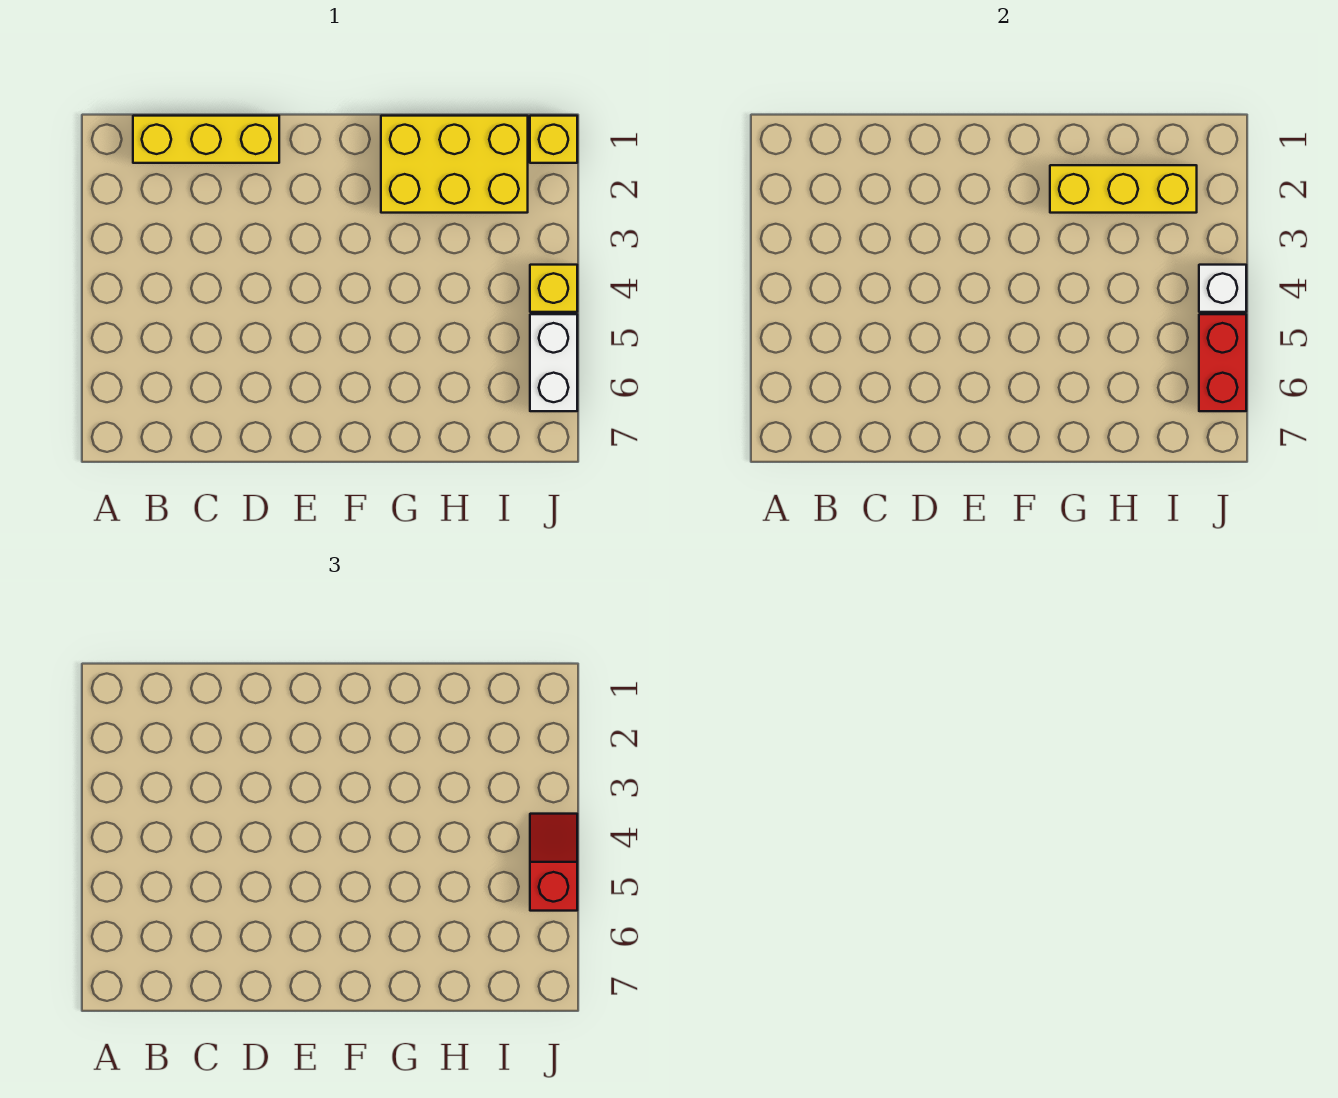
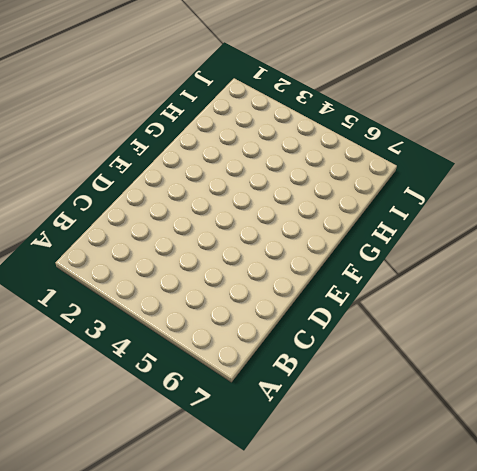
none -> yellow 1x3 brick [133,116,279,163]
none -> yellow 2x3 brick [381,116,528,213]

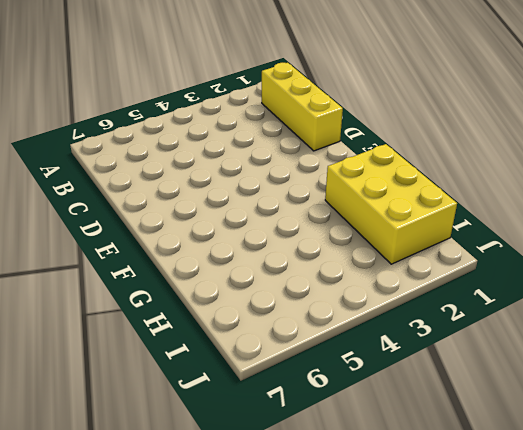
none -> yellow 1x1 brick [530,116,577,163]
none -> yellow 1x1 brick [530,265,577,312]

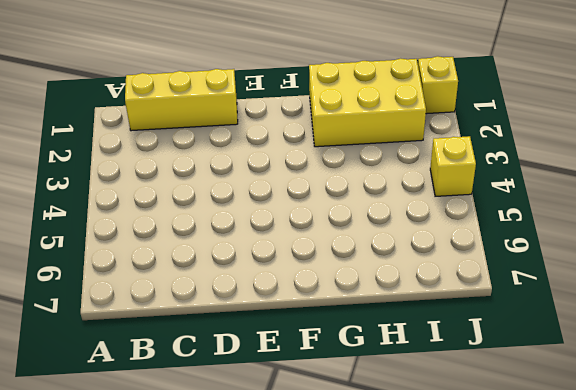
none -> white 1x2 brick [530,314,577,411]
none -> yellow 1x3 brick [1050,165,1197,213]

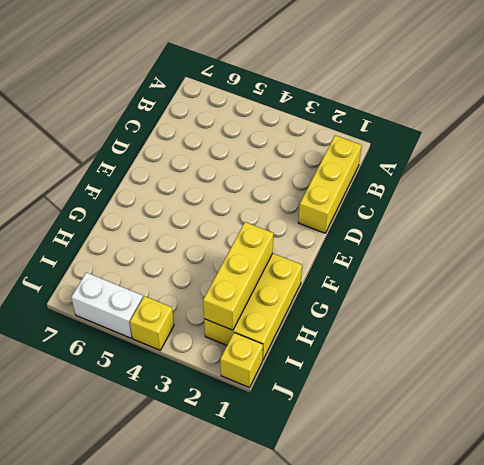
none -> white 1x1 brick [1199,265,1246,312]
none -> red 1x2 brick [1199,314,1246,411]

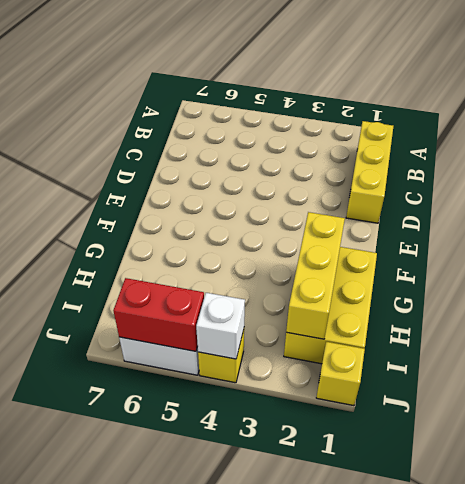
none -> red 1x2 slope [530,814,577,911]

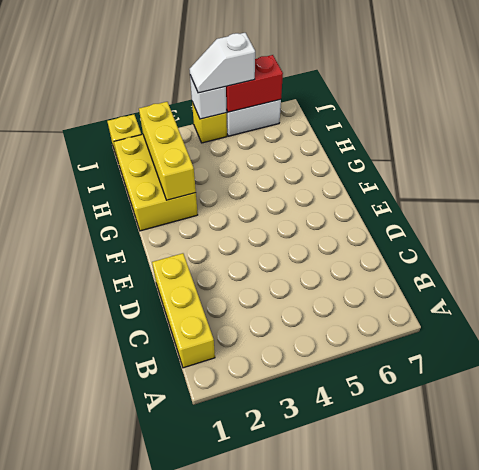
white 1x2 slope [190,33,255,93] -> red 1x2 slope [530,814,577,911]

